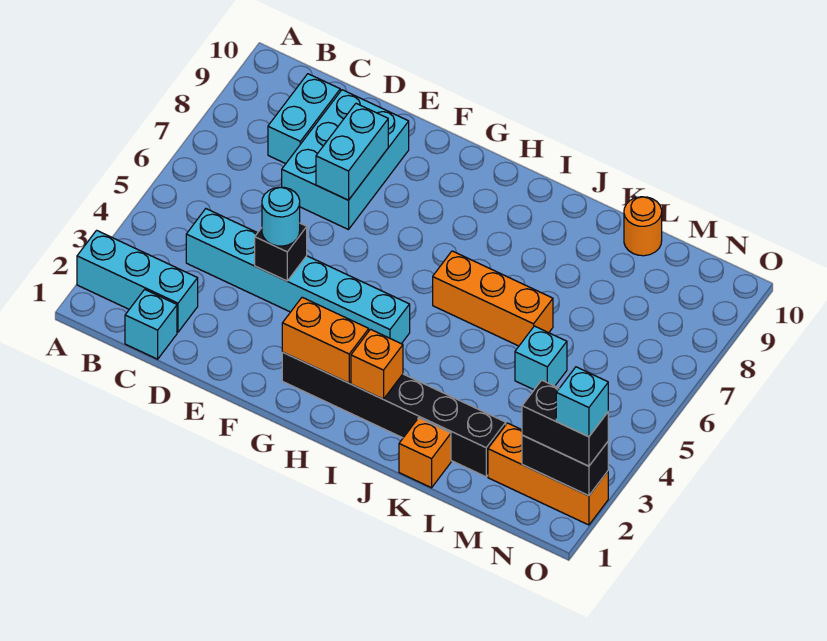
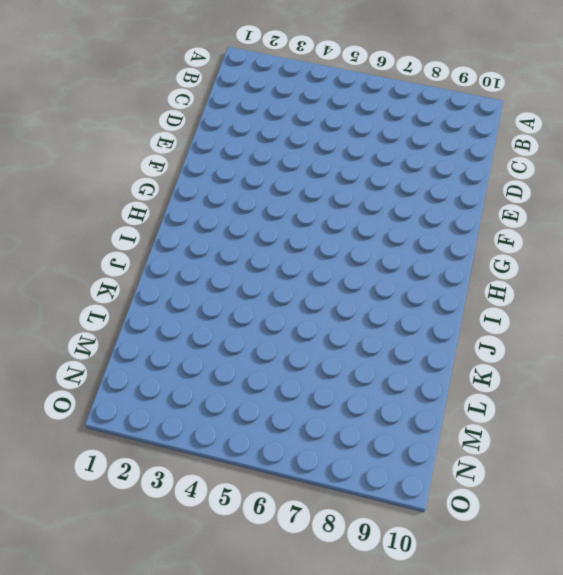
none -> cyan 1x3 brick [77,230,198,332]
none -> cyan 1x1 brick [125,289,177,359]
none -> cyan 1x6 brick [186,209,410,344]

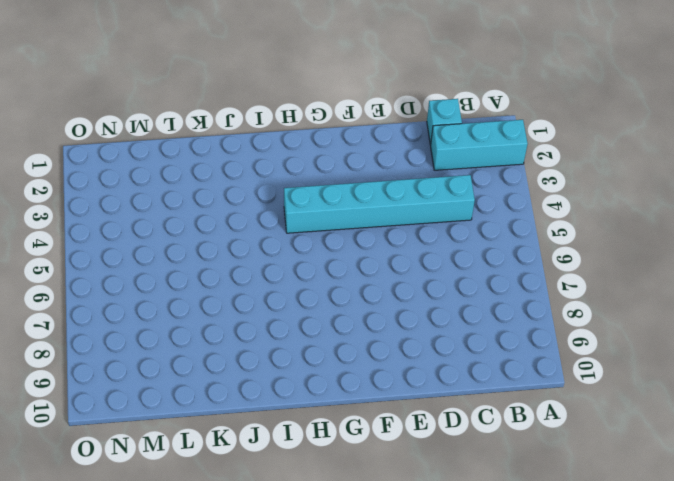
none -> cyan 1x2 brick [268,74,340,164]
none -> cyan 2x3 brick [282,90,409,230]
none -> black 1x6 brick [282,352,506,477]

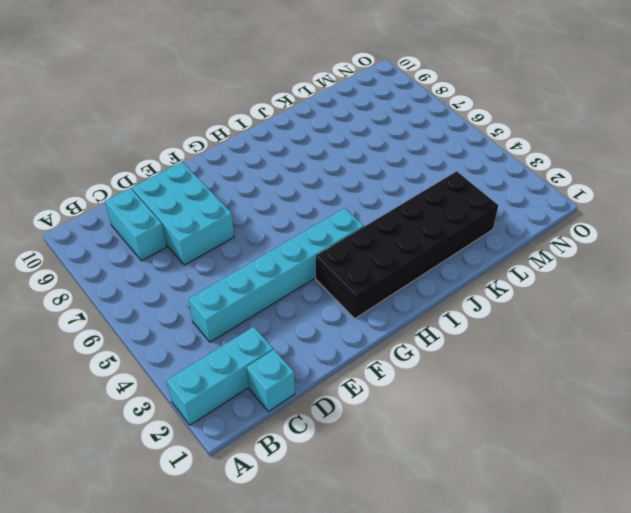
black 2x6 brick [316,171,498,318] -> black 1x6 brick [282,352,506,477]
none -> orange 1x3 brick [433,251,553,346]
none -> orange 1x1 brick [399,418,451,488]
none -> cyan 1x1 brick [515,326,567,390]

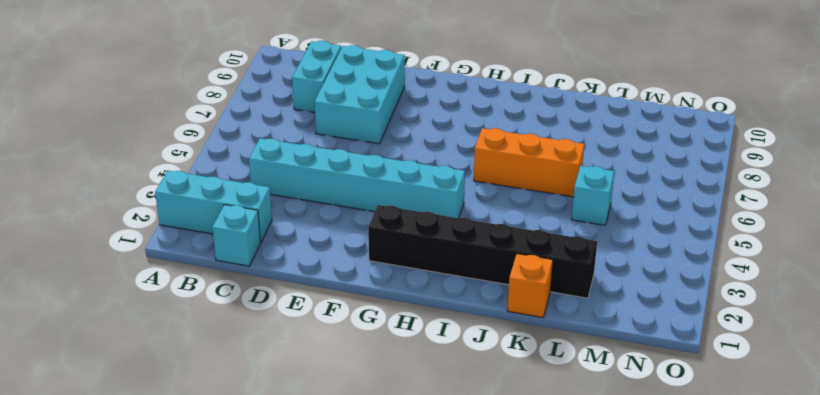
none -> orange 1x1 round brick [624,197,662,256]
none -> orange 1x3 brick [488,423,608,525]
none -> black 1x1 brick [255,223,307,281]

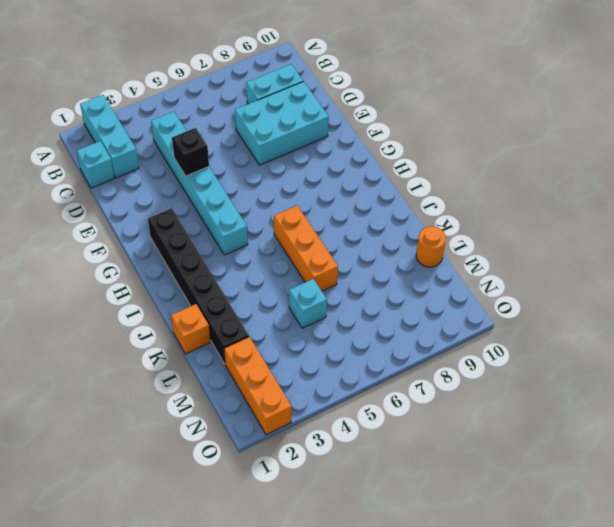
none -> cyan 1x2 brick [316,104,388,200]
none -> orange 1x2 brick [282,297,369,383]
none -> orange 1x1 brick [351,329,403,399]

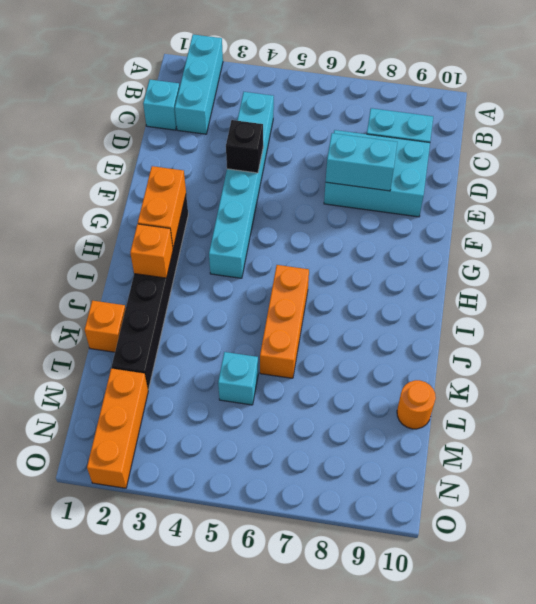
none -> black 1x2 brick [522,435,608,496]
none -> cyan 1x1 round brick [262,187,300,246]
none -> black 1x2 brick [522,380,608,466]

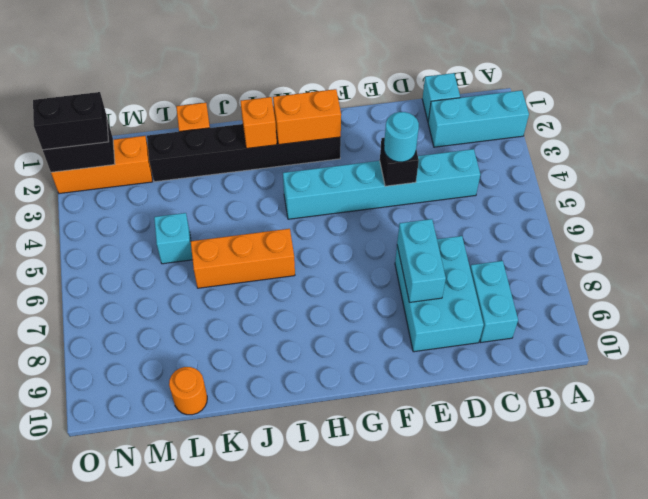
none -> cyan 1x1 brick [556,367,608,437]

